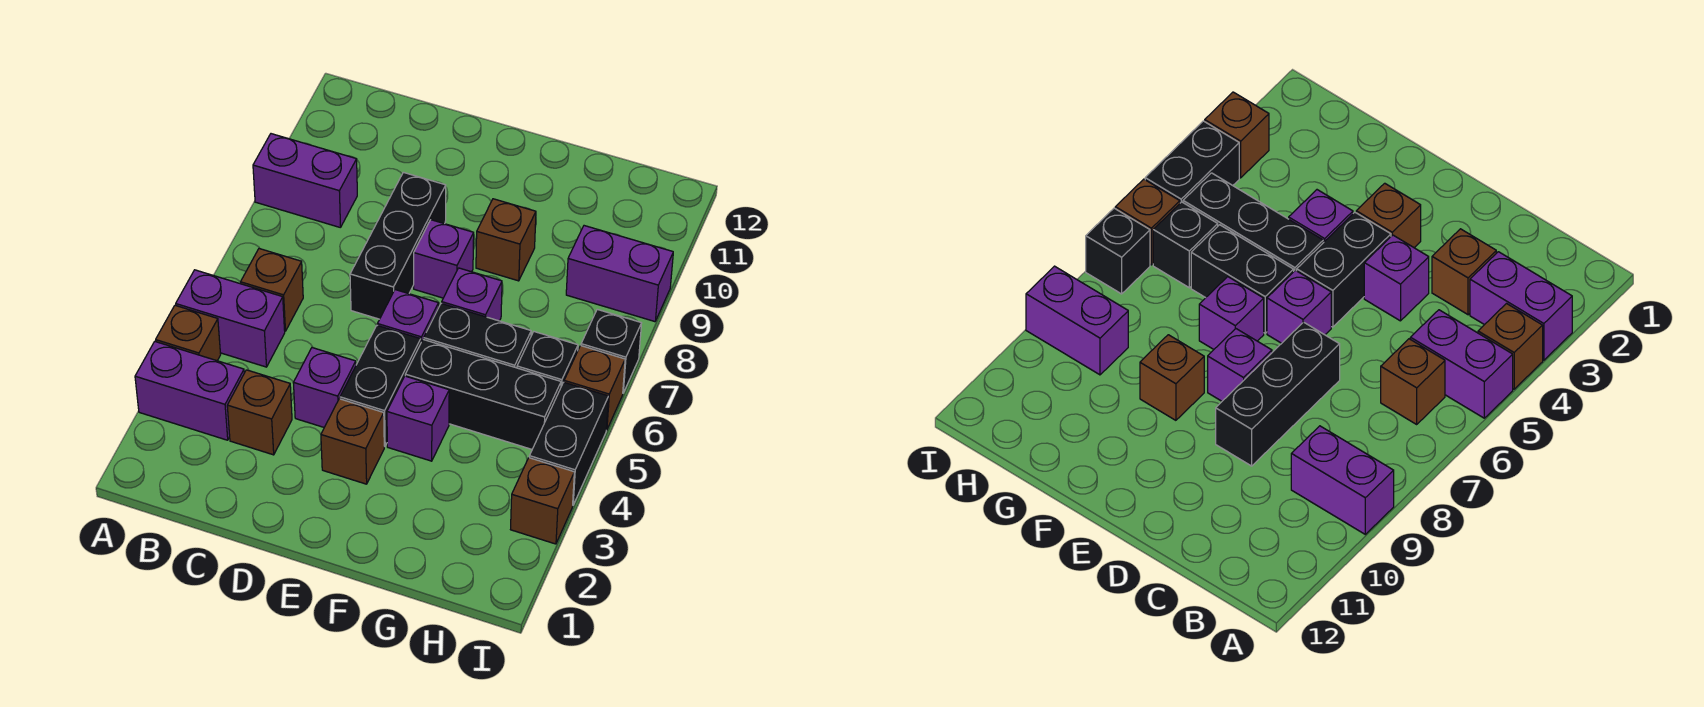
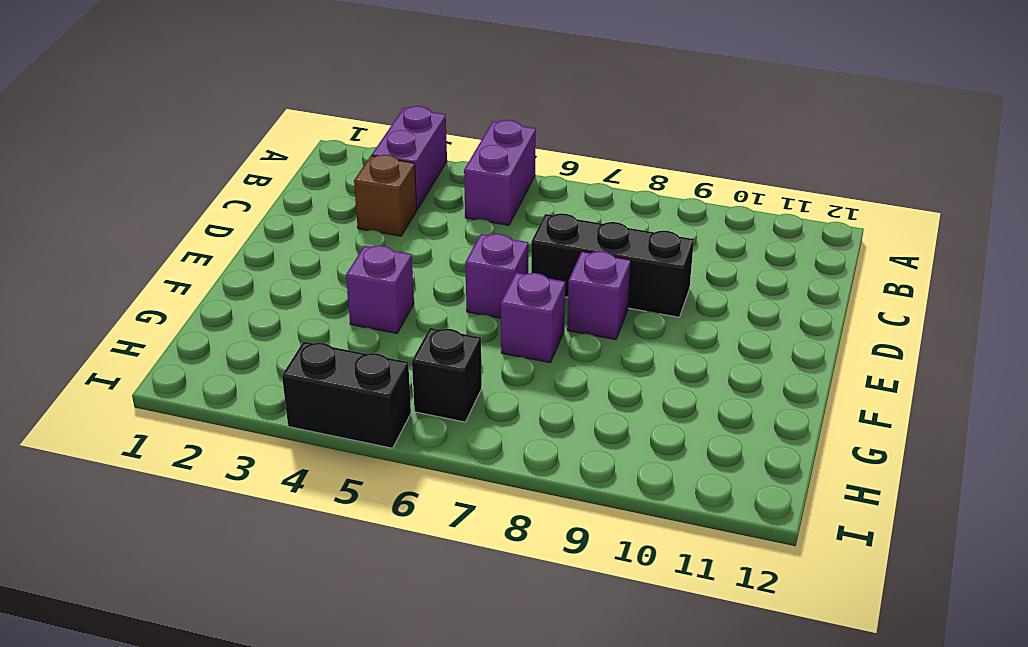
none -> brown 1x1 brick [156,305,221,361]
none -> purple 1x2 brick [253,134,357,228]
none -> brown 1x1 brick [241,248,303,331]

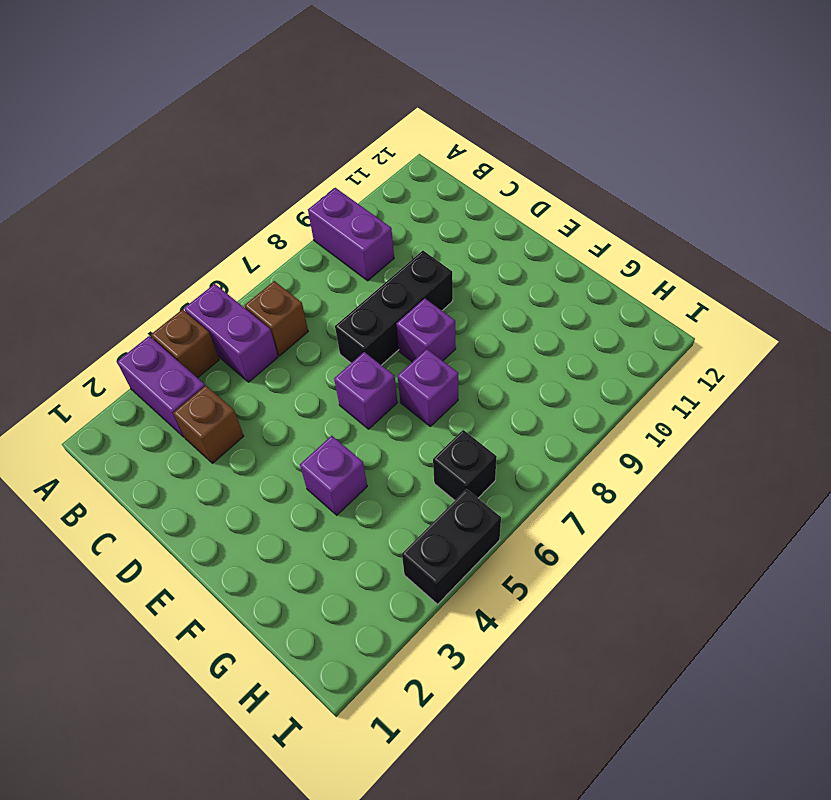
none -> purple 1x1 brick [293,348,356,427]
none -> brown 1x1 brick [321,399,384,484]
none -> black 1x2 brick [340,325,421,446]

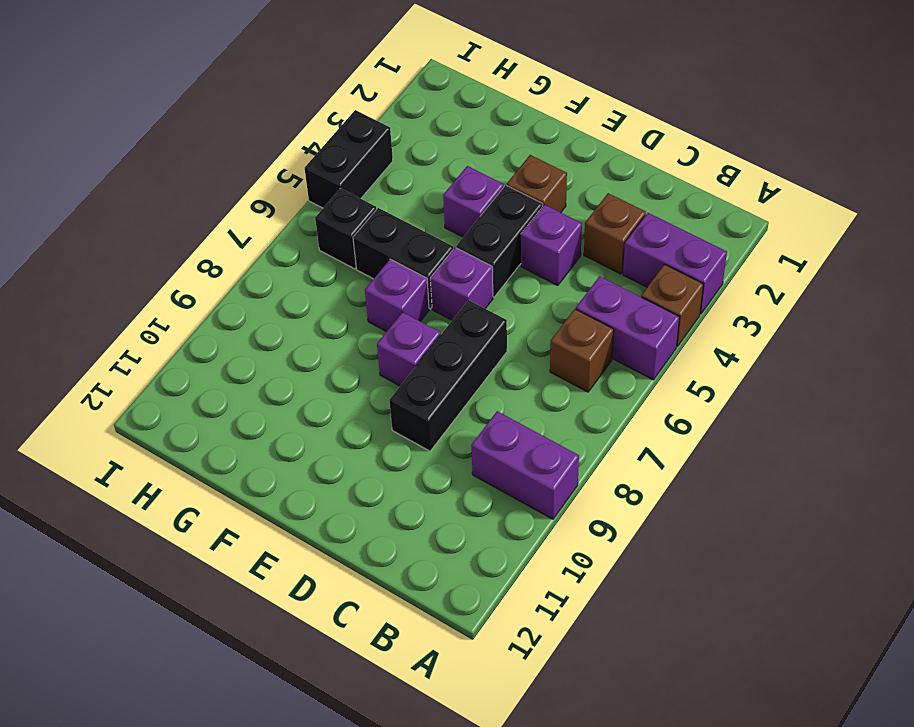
none -> black 1x3 brick [405,339,561,449]
none -> brown 1x1 brick [476,199,536,281]
none -> purple 1x2 brick [566,226,673,322]

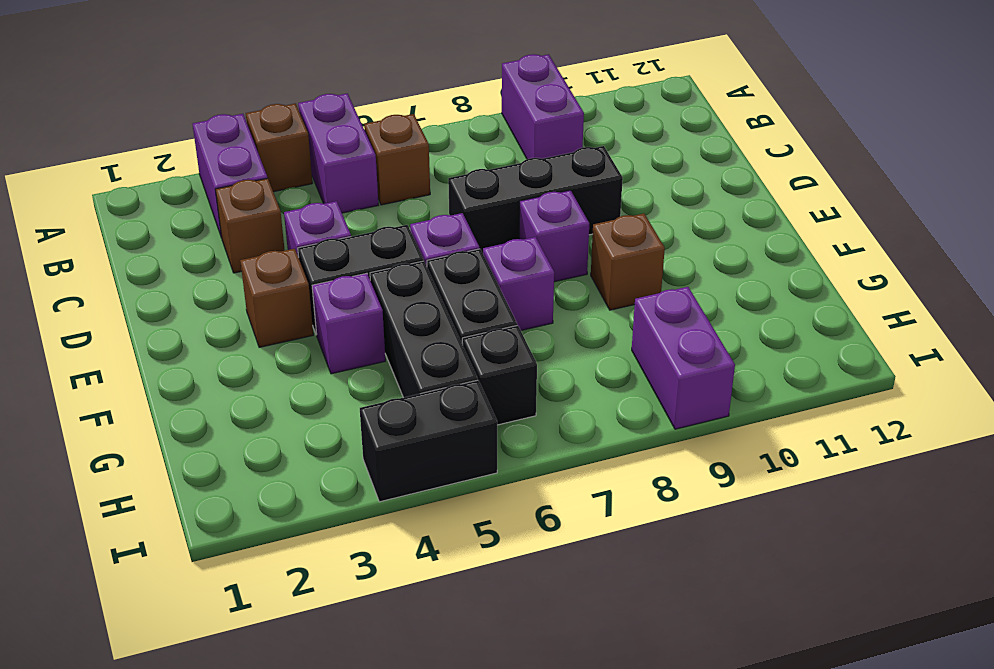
none -> brown 1x1 brick [511,458,574,544]
none -> brown 1x1 brick [564,346,625,430]
none -> black 1x1 brick [581,309,641,393]

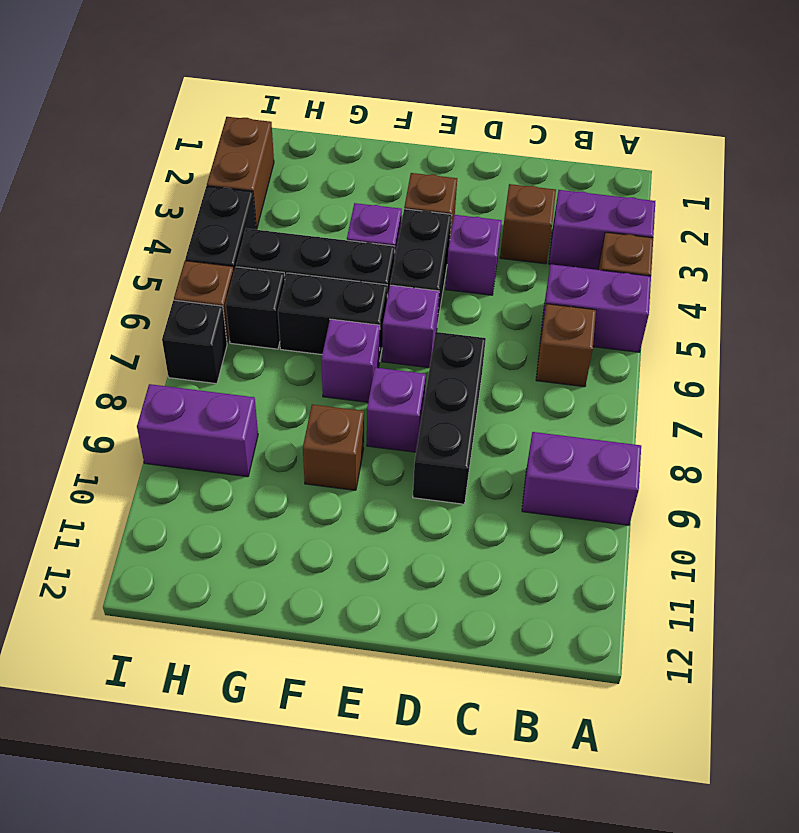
brown 1x2 brick [207,117,274,230] -> brown 1x1 brick [511,458,574,544]

